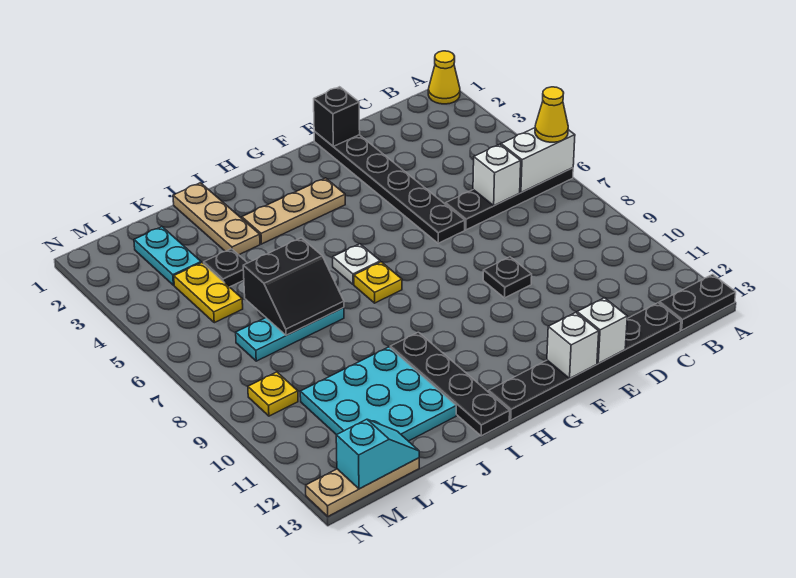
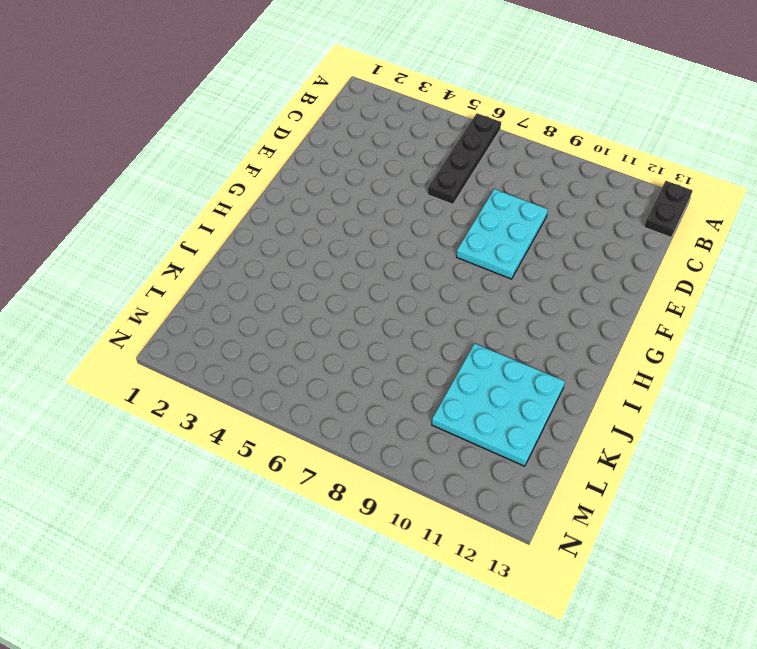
cyan 2x3 plate [456,189,548,279] -> black 1x1 plate [483,257,532,298]
none -> yellow 1x1 cone [428,51,460,104]
none -> black 1x6 plate [489,303,681,420]
none -> black 1x6 plate [314,131,465,243]

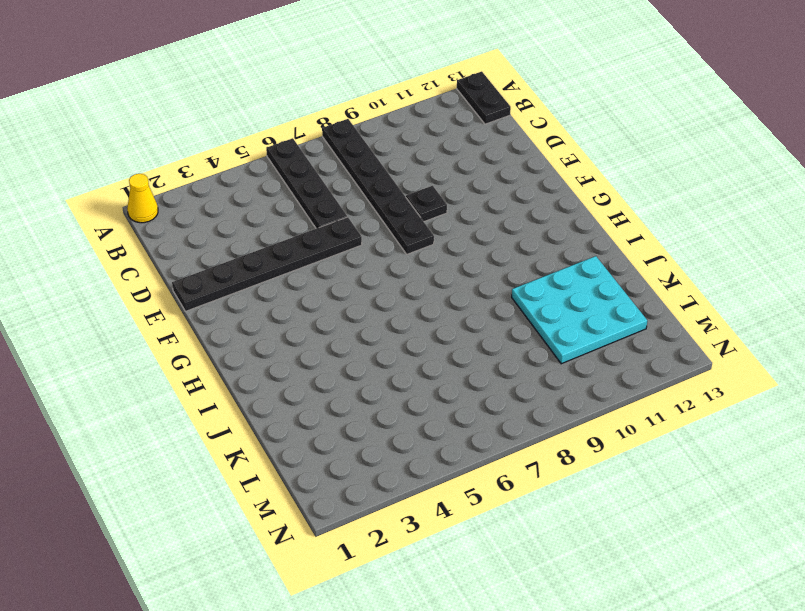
black 1x6 plate [322,119,434,254] -> black 1x6 plate moved to [489,303,681,420]
none -> tan 1x3 plate [242,178,345,244]
none -> white 1x1 plate [333,244,380,285]
none -> yellow 1x1 plate [354,262,402,303]

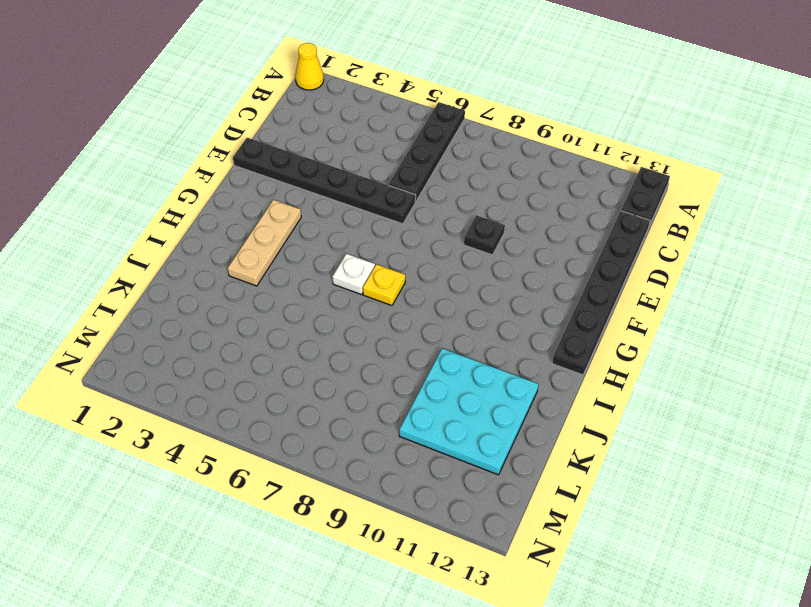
none -> black 1x4 plate [390,332,510,436]
none -> tan 1x3 plate [173,183,260,255]
none -> cyan 1x3 plate [236,308,344,361]

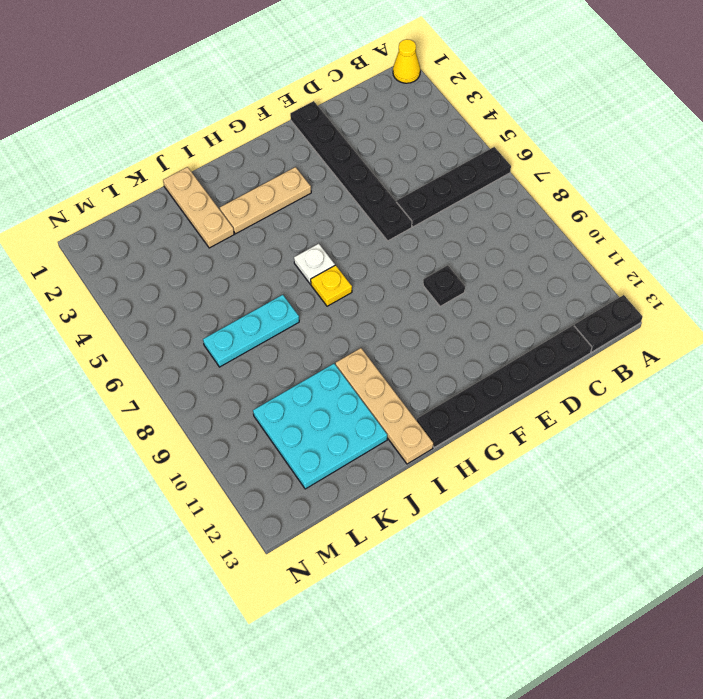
tan 1x4 plate [335,348,433,464] -> black 1x4 plate [390,332,510,436]
none -> black 1x1 plate [204,249,247,287]
none -> cyan 1x2 plate [134,227,201,285]
none -> yellow 1x2 plate [174,263,243,323]

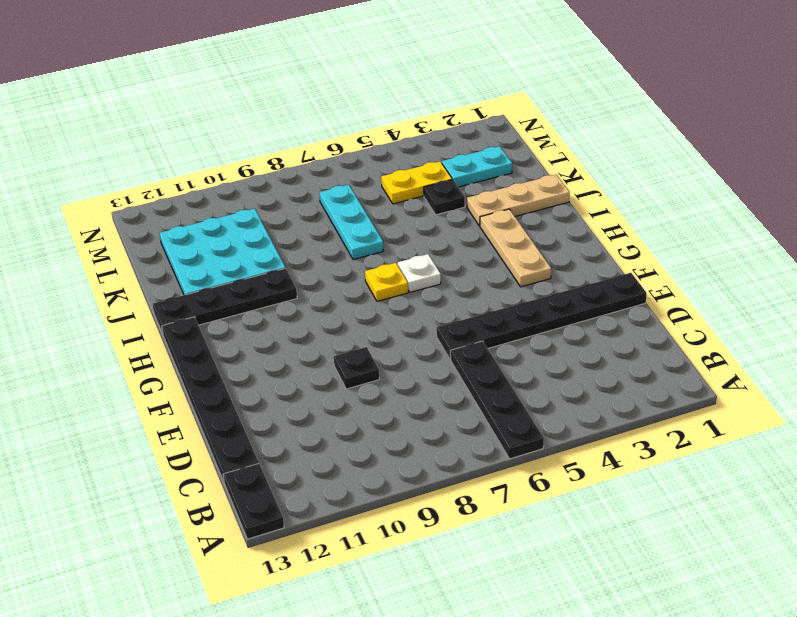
none -> yellow 1x1 cone [428,51,460,104]
none -> tan 1x3 plate [306,458,419,516]
none -> yellow 1x1 plate [248,372,298,416]

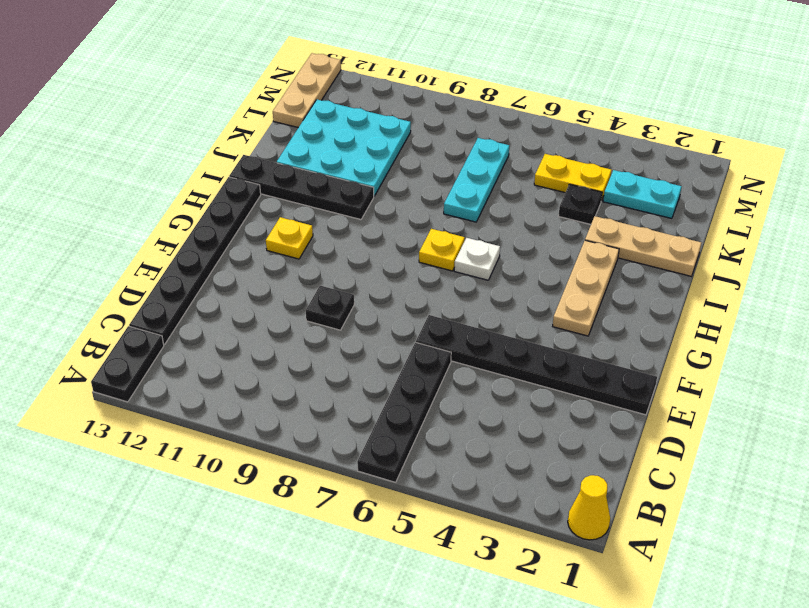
yellow 1x1 plate [266,217,313,259] -> yellow 1x1 plate moved to [248,372,298,416]
none -> white 1x2 brick [501,128,575,193]
none -> white 1x1 brick [473,144,521,206]
none -> black 1x1 brick [314,87,360,146]

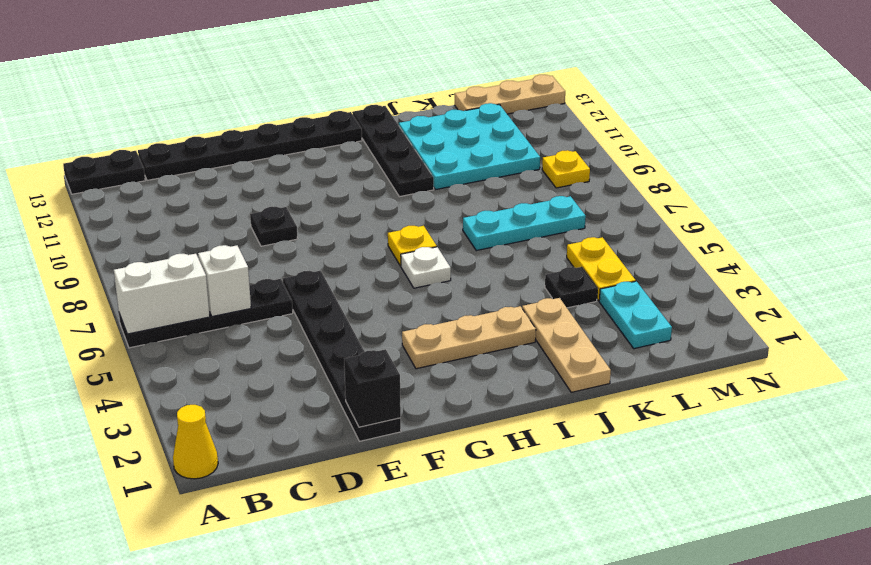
none -> white 1x1 brick [577,298,627,364]
none -> white 1x1 brick [547,312,599,378]
none -> black 2x2 slope [243,238,344,335]

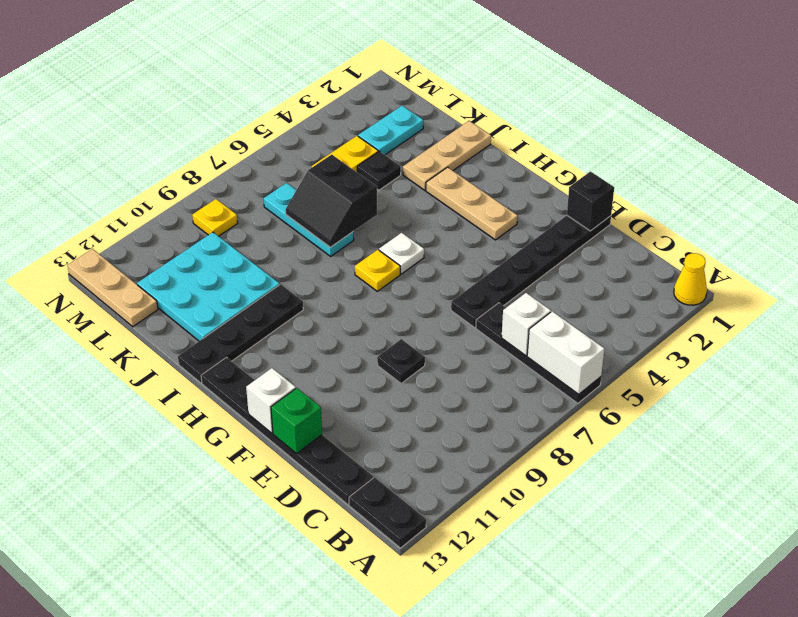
green 1x1 brick [271,388,322,454] -> white 1x1 brick [577,298,627,364]
none -> cyan 1x2 slope [336,419,419,489]
none -> yellow 1x1 cone [535,87,568,142]

